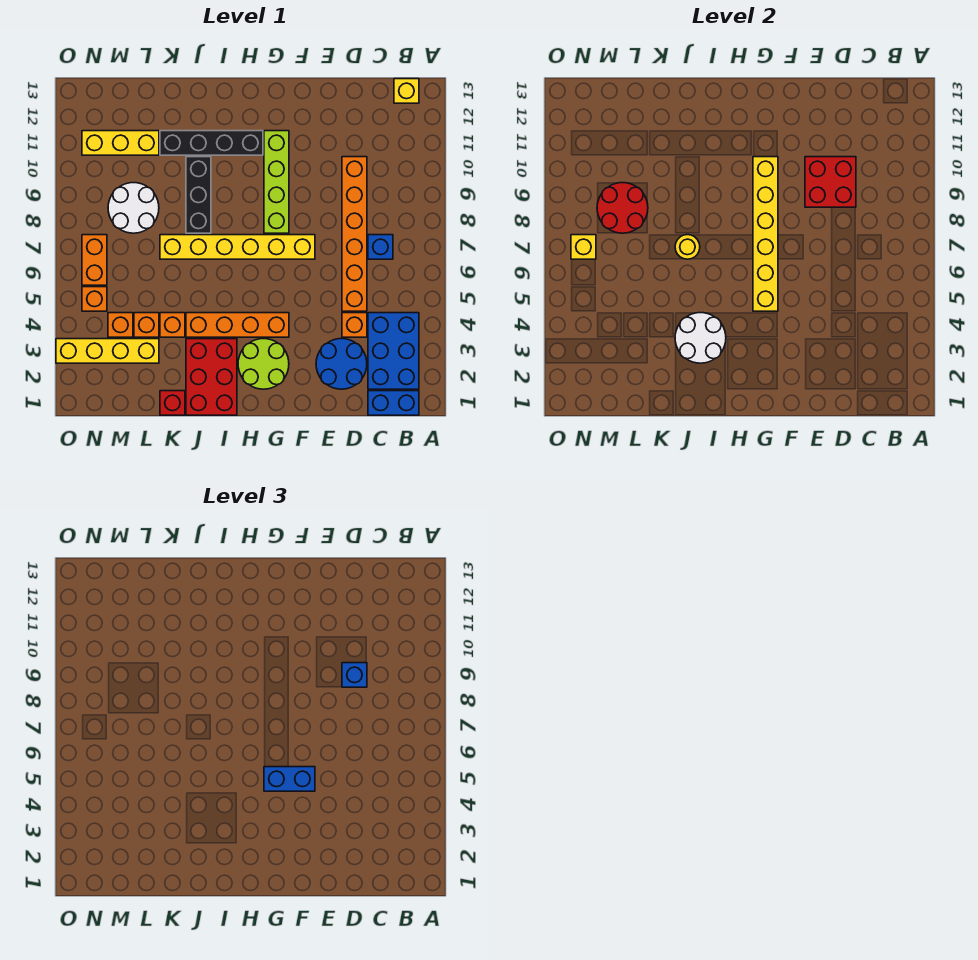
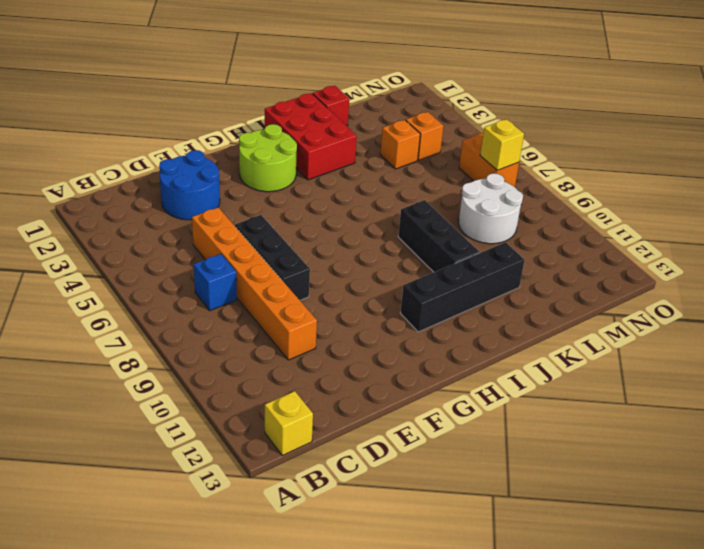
black 1x3 brick [235,215,310,300] -> none
none -> blue 1x2 brick [368,391,419,415]
none -> blue 2x3 brick [368,313,419,389]
none -> orange 1x1 brick [342,313,367,337]
none -> yellow 1x6 brick [160,235,315,259]

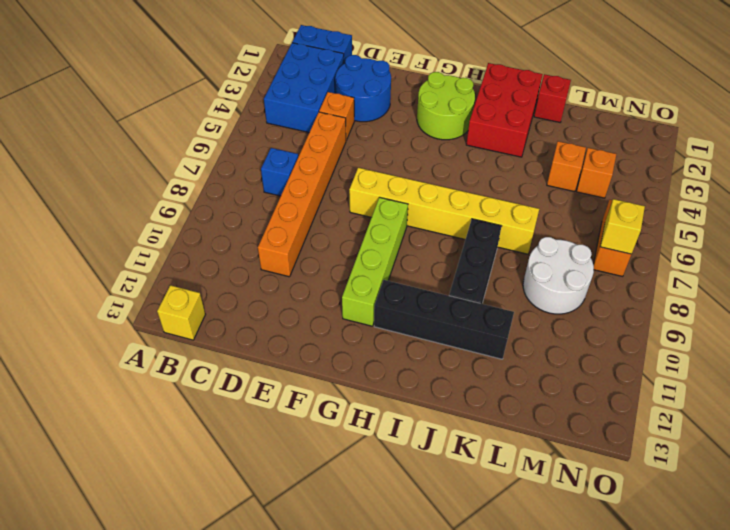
none -> orange 1x4 brick [186,313,289,337]
none -> orange 1x1 brick [160,313,185,337]
none -> yellow 1x4 brick [56,339,159,363]
none -> yellow 1x3 brick [82,131,159,155]

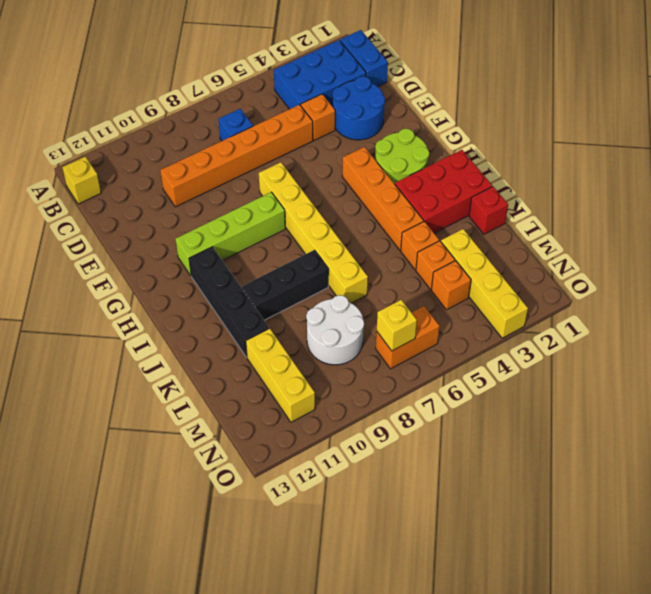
none -> orange 1x1 brick [82,287,107,311]
none -> red 2x2 brick [805,157,856,207]
none -> yellow 1x6 brick [753,157,778,311]
none -> white 2x2 round brick [675,313,726,363]

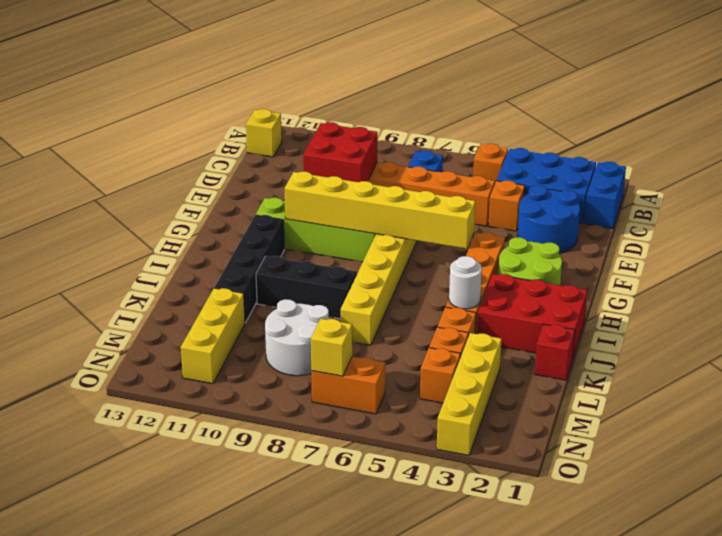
orange 1x1 brick [473,144,508,183] -> orange 1x1 brick moved to [82,287,107,311]
white 1x1 round brick [449,256,482,309] -> white 2x2 round brick [675,313,726,363]
none -> yellow 1x1 round brick [675,235,700,259]
none -> red 2x2 round brick [597,183,648,233]
none -> blue 1x1 brick [342,663,367,687]
none -> blue 1x2 brick [264,767,315,791]

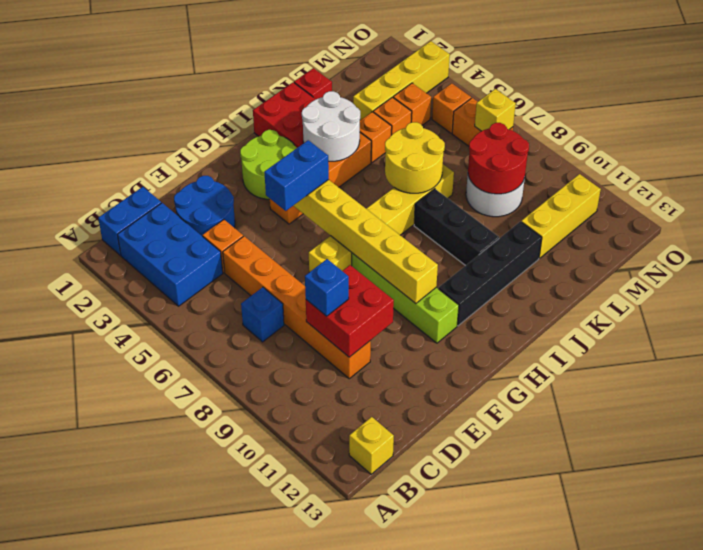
yellow 2x2 round brick [385,122,445,193] -> yellow 1x1 round brick [675,235,700,259]

